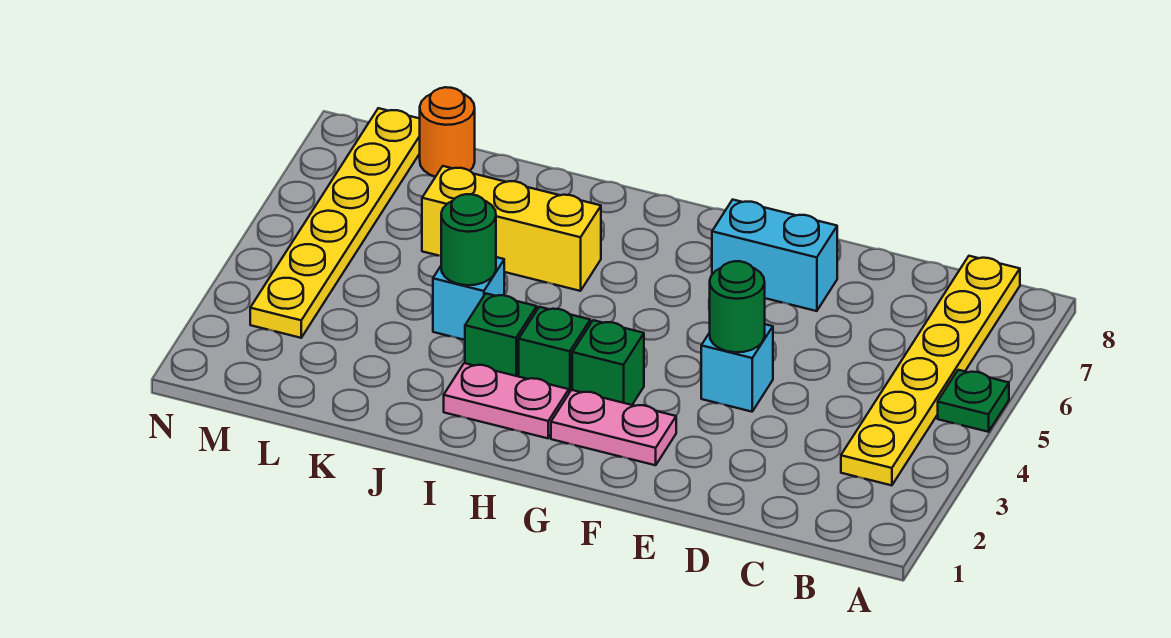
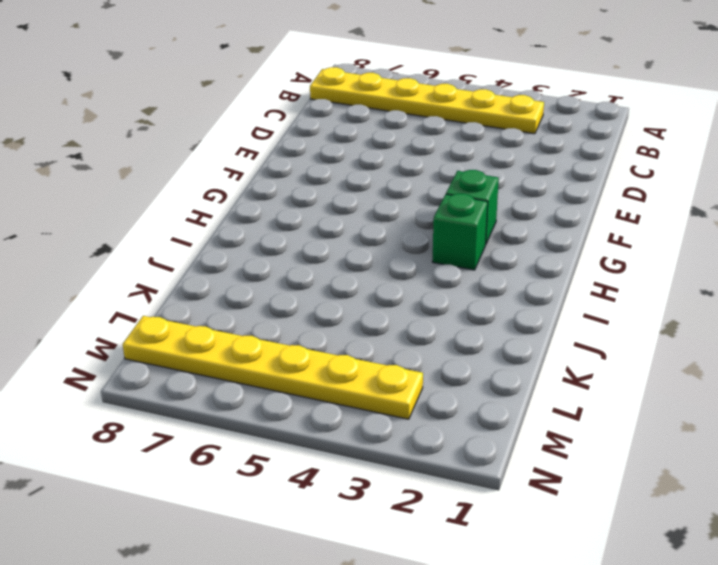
none -> green 1x1 plate [938,370,1009,432]
none -> cyan 1x1 brick [701,324,773,412]
none -> cyan 1x2 brick [712,200,837,311]

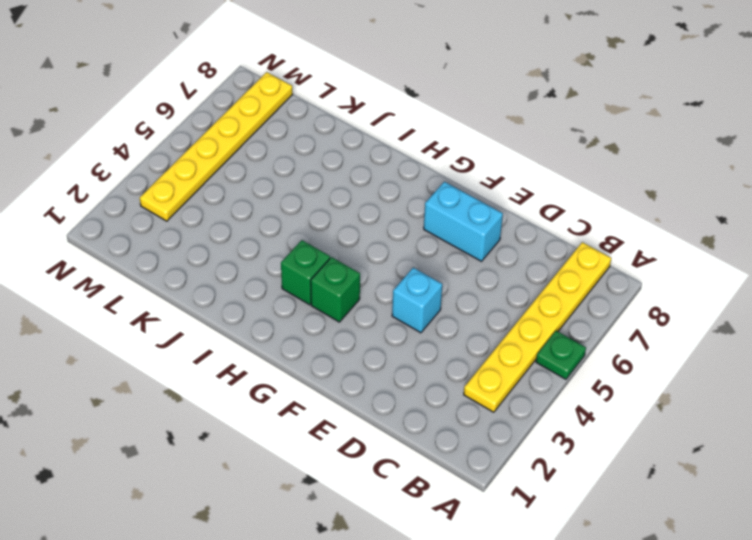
none -> pink 1x2 plate [551,390,676,465]
none -> pink 1x2 plate [444,363,569,438]
none -> green 1x1 brick [465,294,537,377]

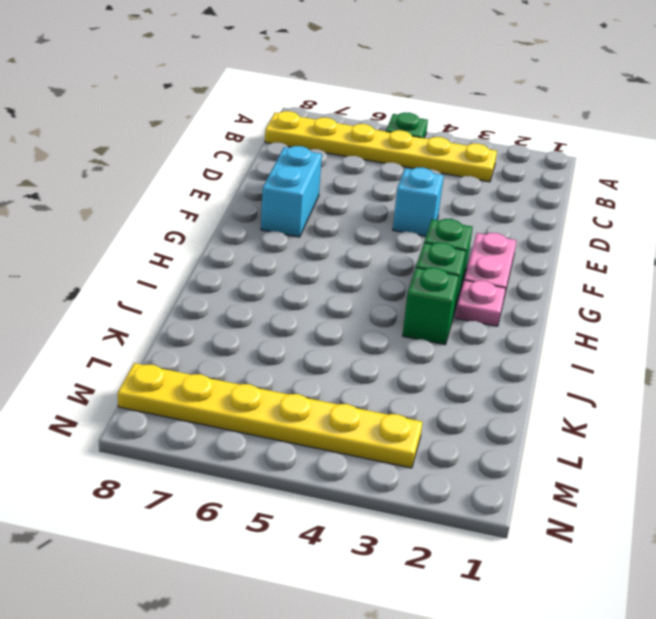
pink 1x1 plate [455,280,506,326] -> pink 1x2 plate [444,363,569,438]
none -> yellow 1x3 brick [422,166,601,291]
none -> cyan 1x1 brick [433,257,504,340]
none -> orange 1x1 round brick [420,87,475,177]

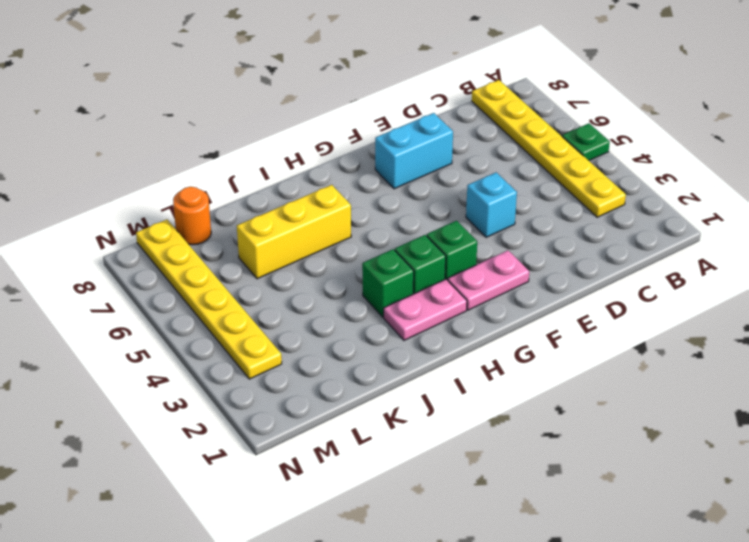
none -> cyan 1x1 brick [433,257,504,340]
none -> green 1x1 round brick [710,261,765,352]
none -> green 1x1 round brick [441,194,496,285]

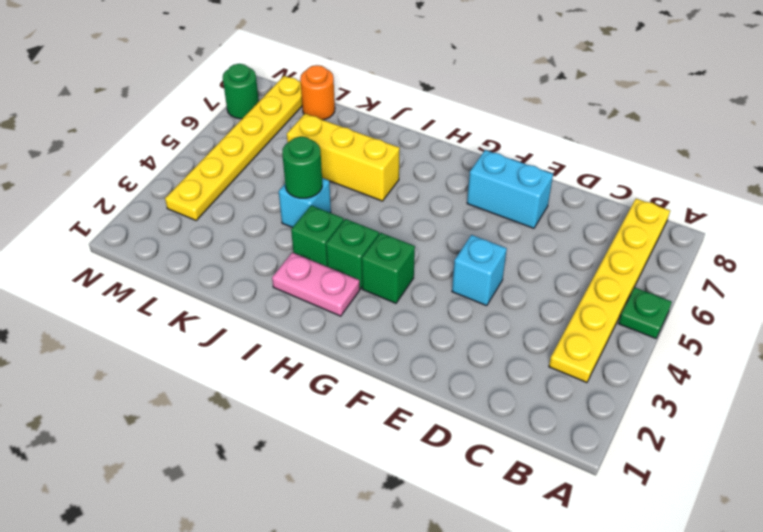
green 1x1 round brick [223,64,259,119] -> green 1x1 round brick moved to [710,261,765,352]
none -> pink 1x2 plate [551,390,676,465]

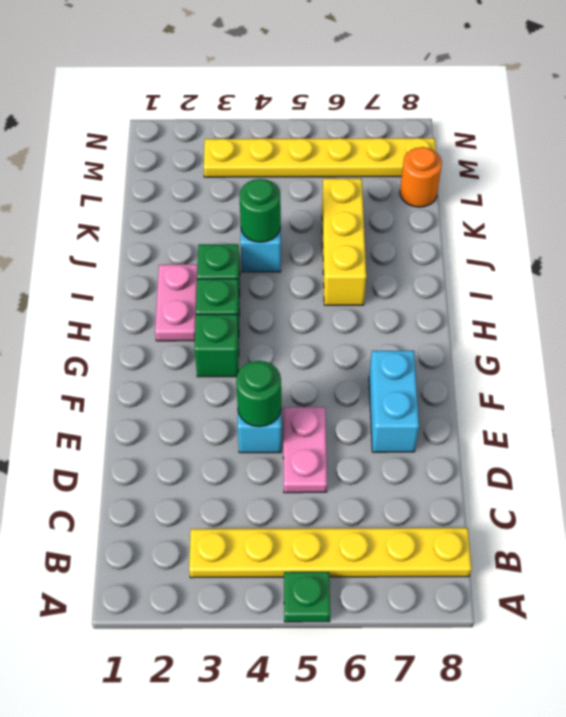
pink 1x2 plate [283,407,327,493] -> pink 1x2 plate moved to [551,390,676,465]

